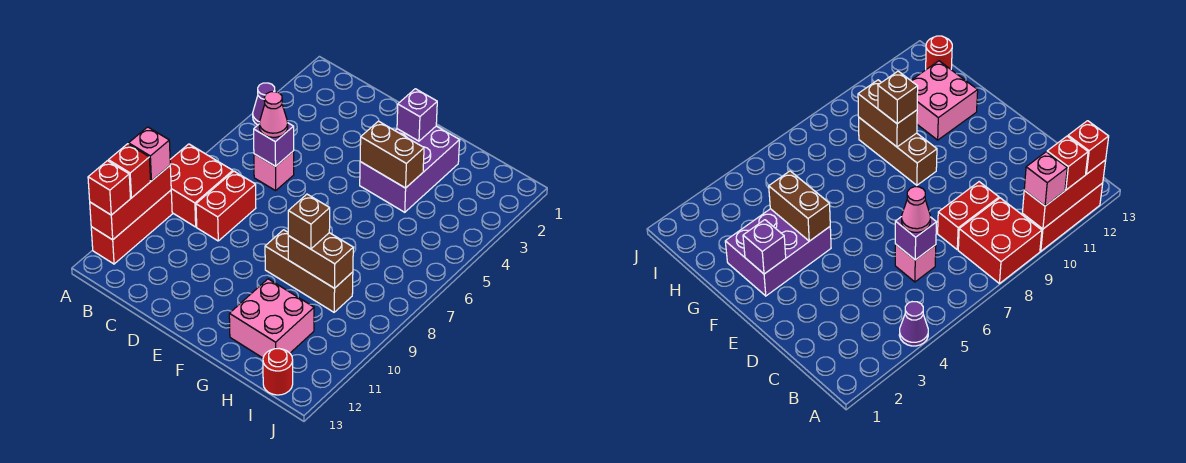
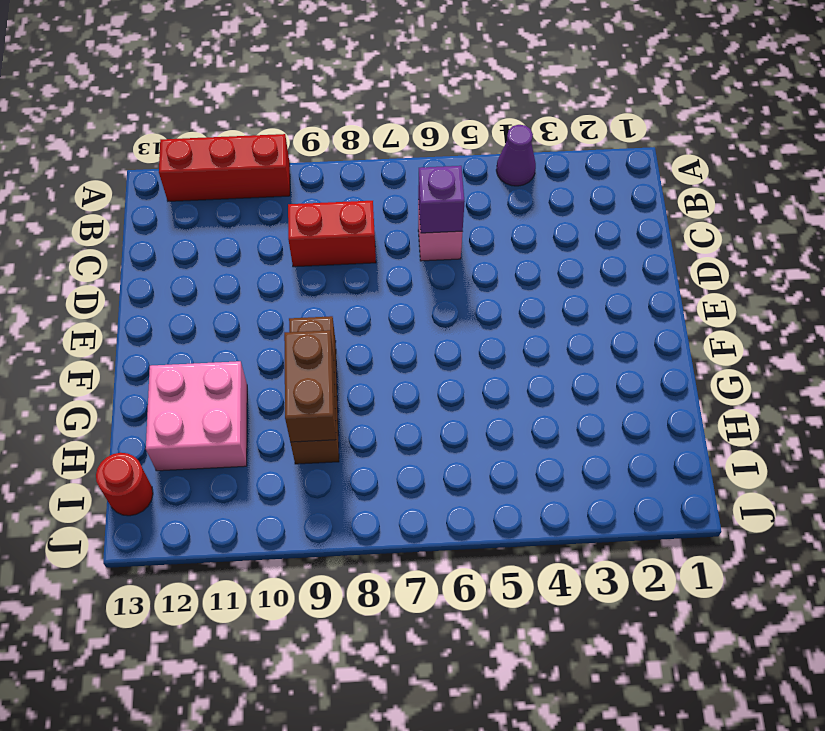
none -> red 2x2 brick [170,144,233,227]
none -> purple 2x3 brick [360,126,460,212]
none -> red 1x3 brick [90,166,171,240]

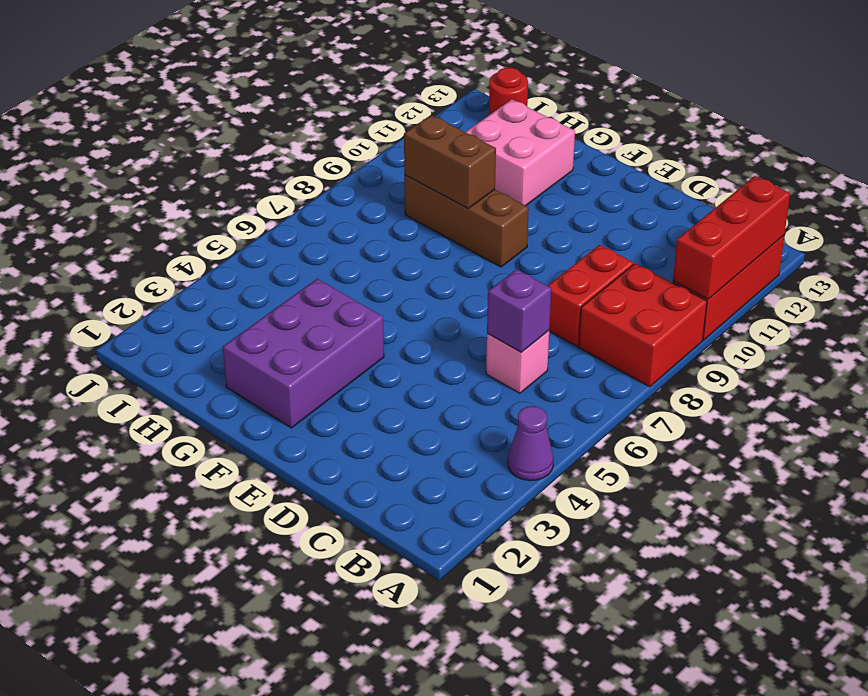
none -> purple 1x1 brick [397,89,437,141]
none -> brown 1x2 brick [360,121,424,188]
none -> pink 1x1 brick [129,127,170,181]

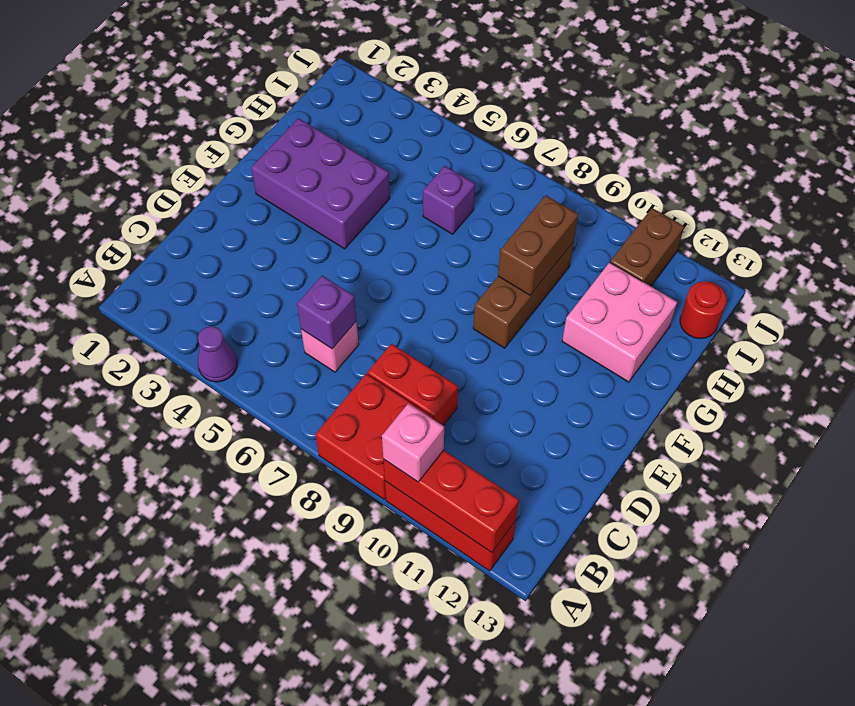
purple 1x1 brick [423,166,475,234] -> purple 1x1 brick moved to [397,89,437,141]
brown 1x2 brick [610,208,684,286] -> brown 1x2 brick moved to [360,121,424,188]
none -> red 1x1 brick [108,144,151,198]
none -> red 1x1 brick [88,161,131,215]
none -> pink 1x1 cone [259,92,288,137]

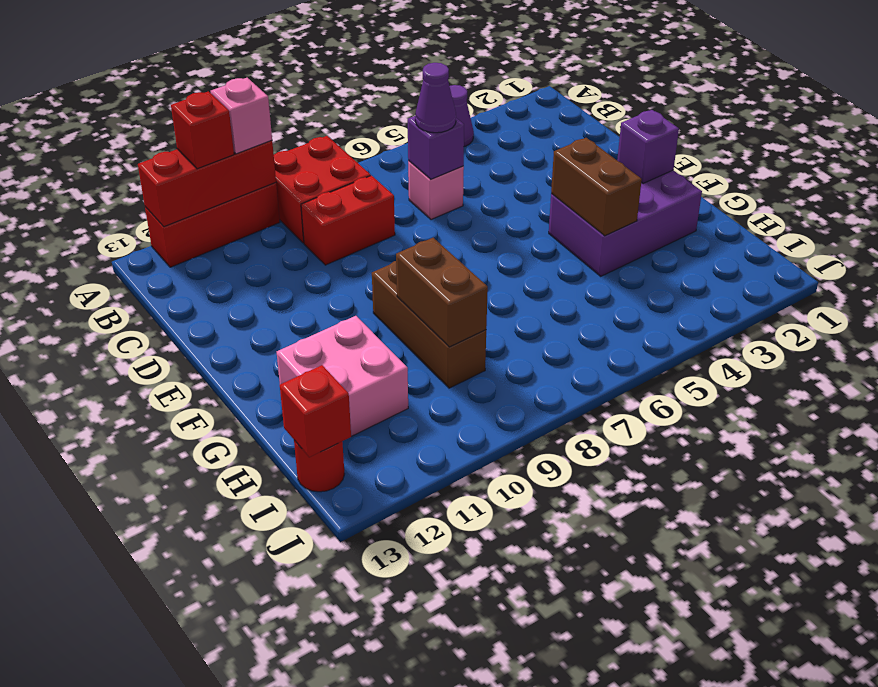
purple 1x1 cone [415,63,456,133] -> pink 1x1 cone [259,92,288,137]
red 1x1 brick [280,365,351,457] -> red 1x1 brick moved to [88,161,131,215]
none -> brown 1x1 brick [288,194,330,249]

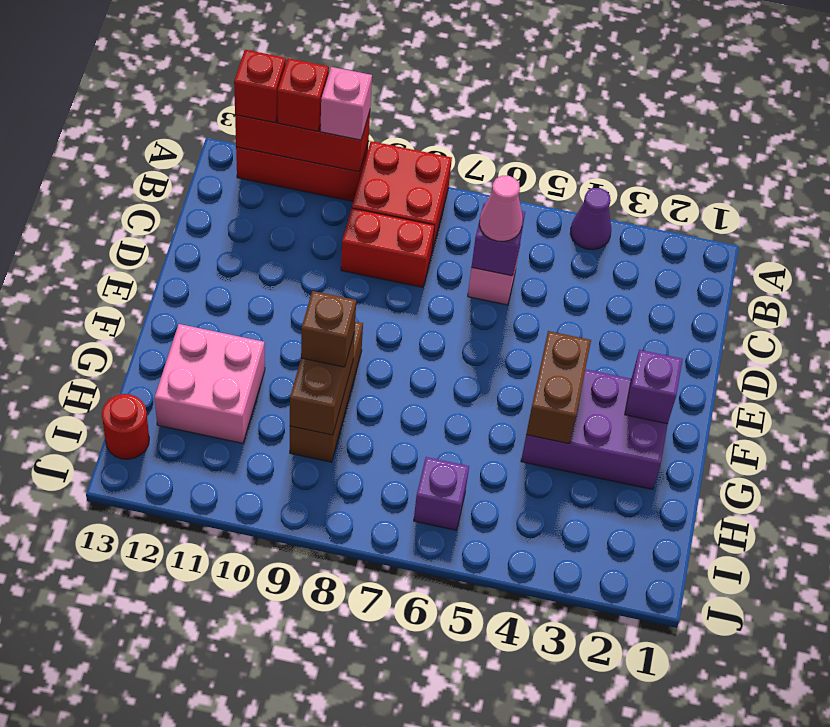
purple 1x1 brick [414,457,469,530] -> none

